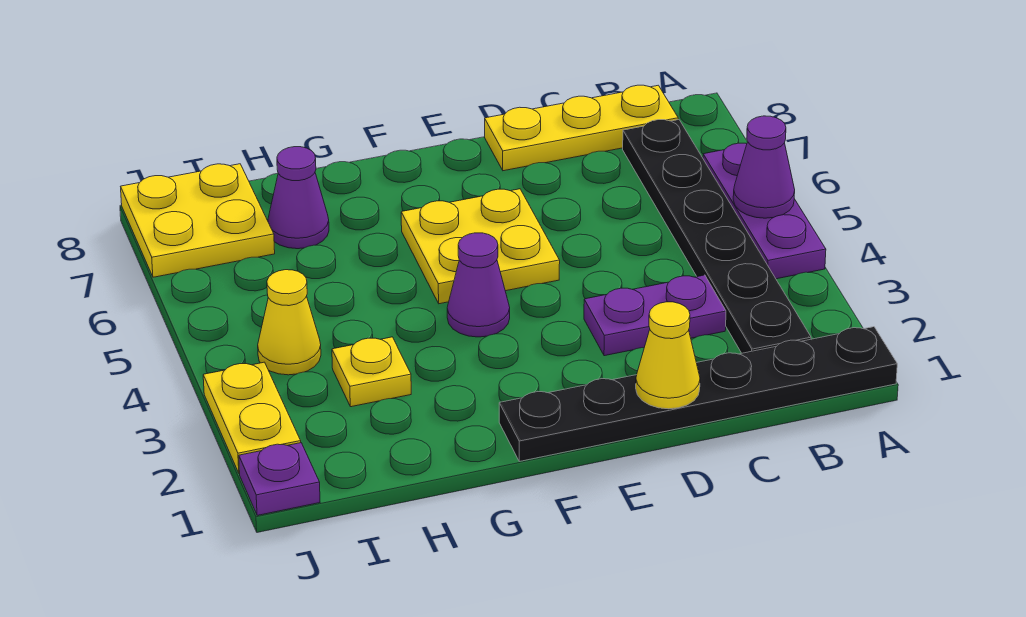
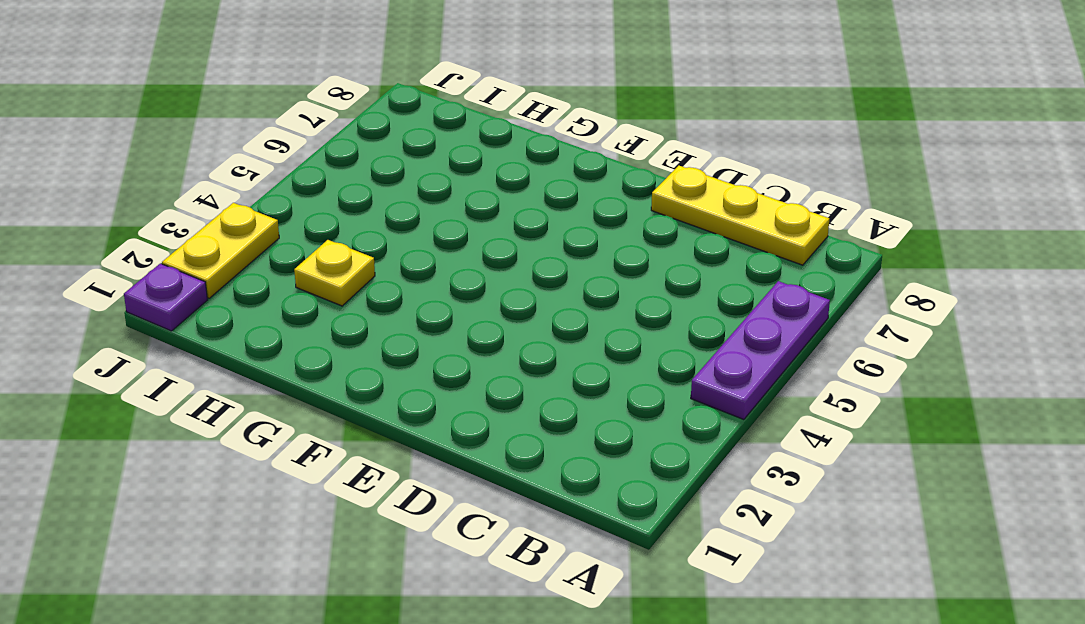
none -> black 1x6 plate [499,327,897,461]
none -> black 1x6 plate [623,120,811,353]
none -> purple 1x2 plate [584,275,726,356]

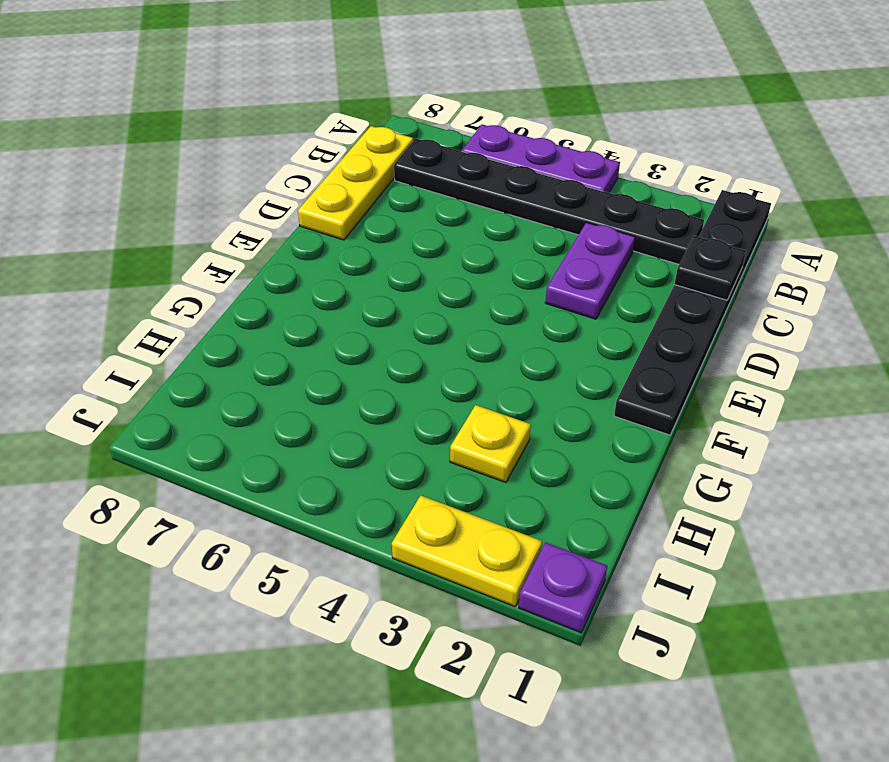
black 1x1 plate [674,236,746,300] -> none
none -> yellow 2x2 plate [401,189,560,304]
none -> purple 1x1 cone [447,233,510,337]
none -> purple 1x1 cone [268,147,329,249]

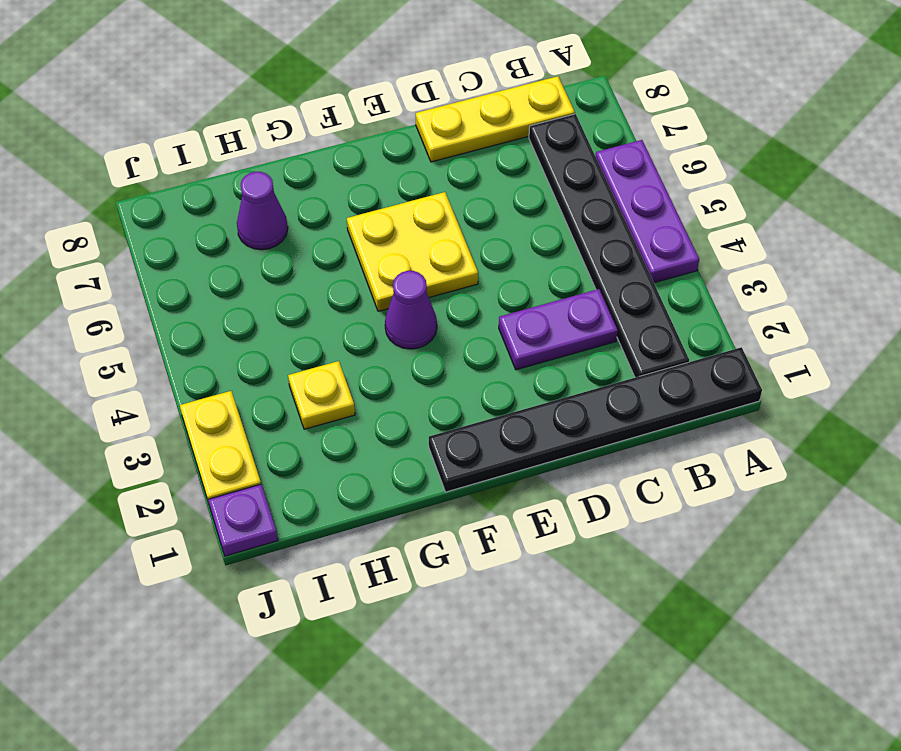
none -> yellow 1x1 cone [258,270,321,375]
none -> yellow 2x2 plate [121,164,275,277]
none -> purple 1x1 cone [733,116,795,218]

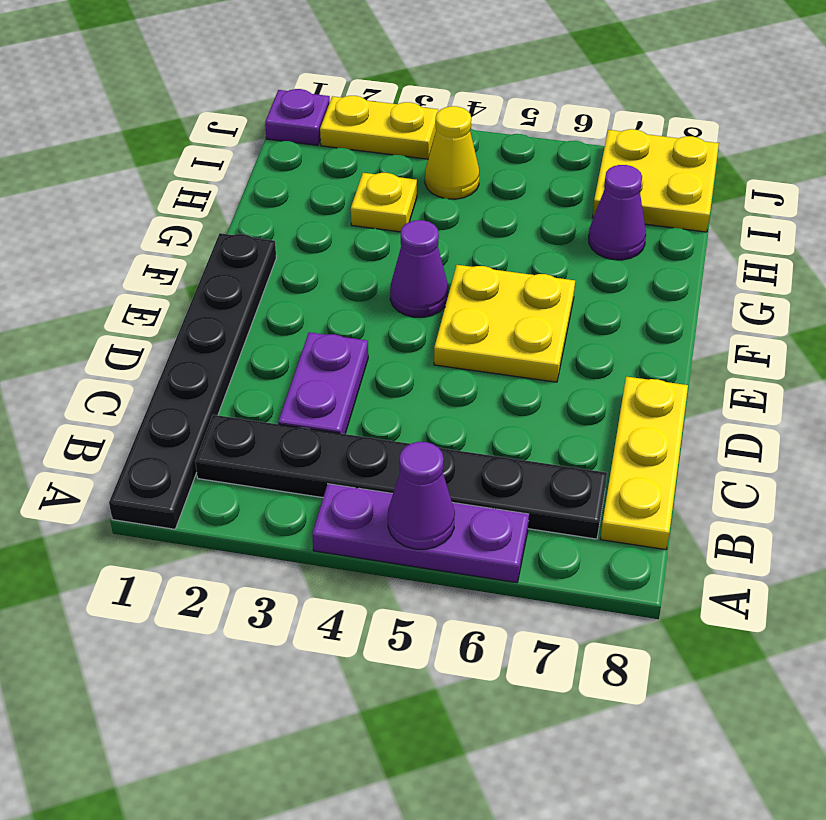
none -> yellow 1x1 cone [636,302,700,409]

